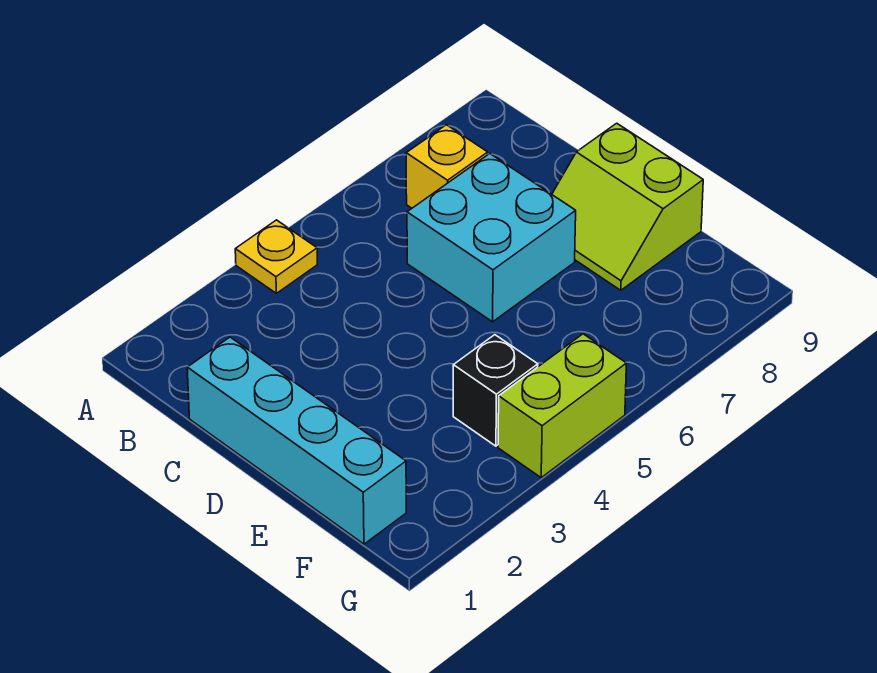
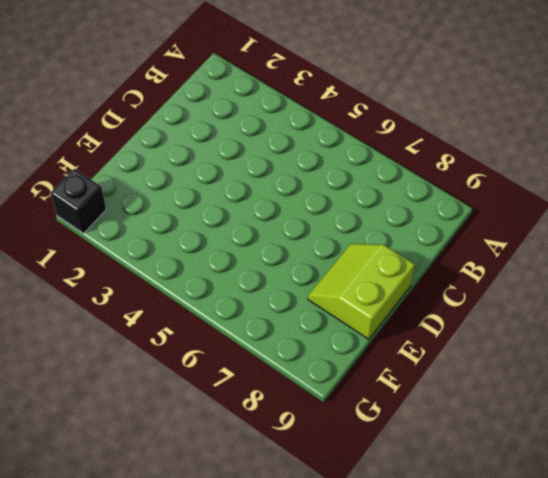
black 1x1 brick [51,169,106,233] -> black 1x1 brick moved to [453,335,538,446]
none -> yellow 1x1 plate [235,220,318,293]
none -> yellow 1x1 brick [406,125,488,208]

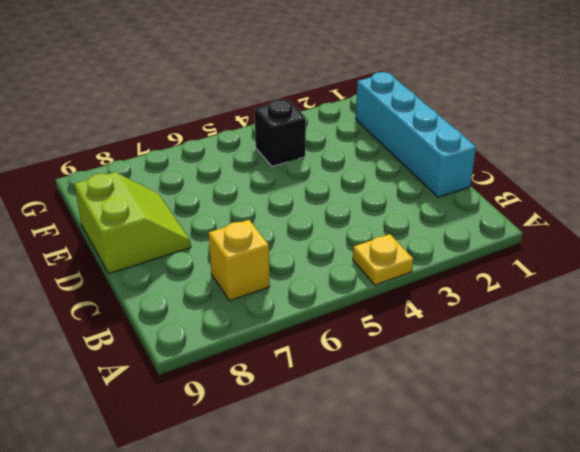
none -> cyan 2x2 brick [407,154,576,322]
none -> lime 1x2 brick [498,334,626,478]

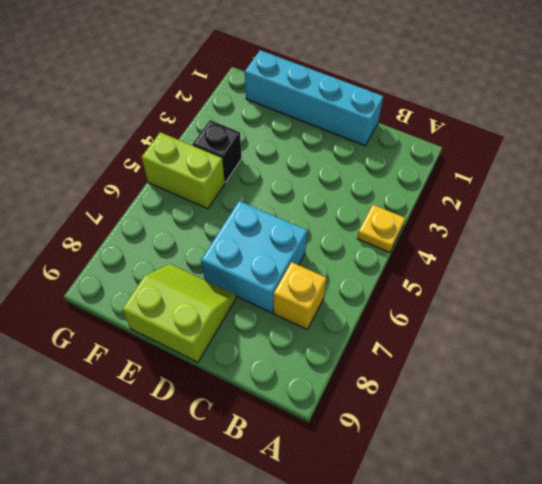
lime 1x2 brick [142,132,225,209] -> lime 1x2 brick turned to [498,334,626,478]

